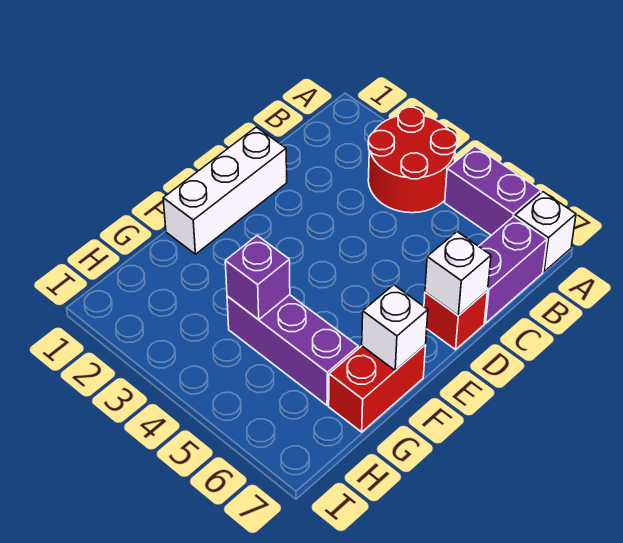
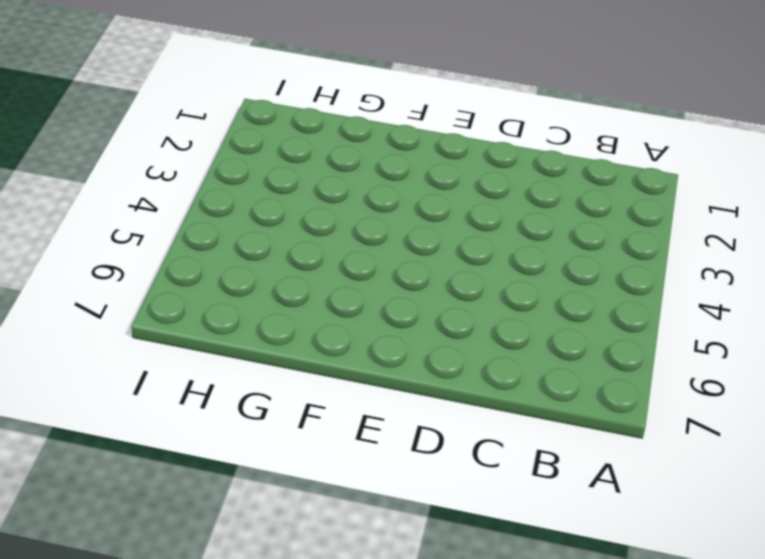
none -> red 2x2 round brick [368,107,457,213]
none -> purple 1x2 brick [445,146,541,235]

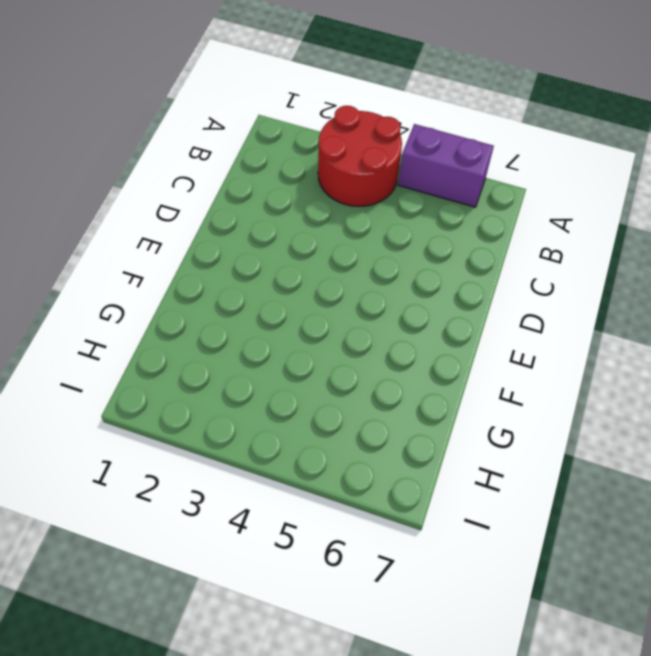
none -> white 1x1 brick [515,192,576,272]
none -> purple 1x2 brick [479,217,547,323]

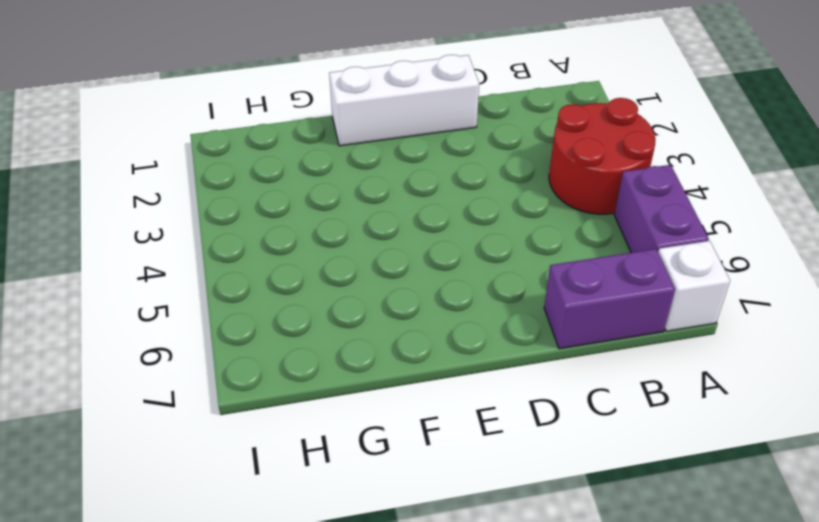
none -> red 1x1 brick [424,291,488,350]
none -> red 1x2 brick [329,345,426,432]

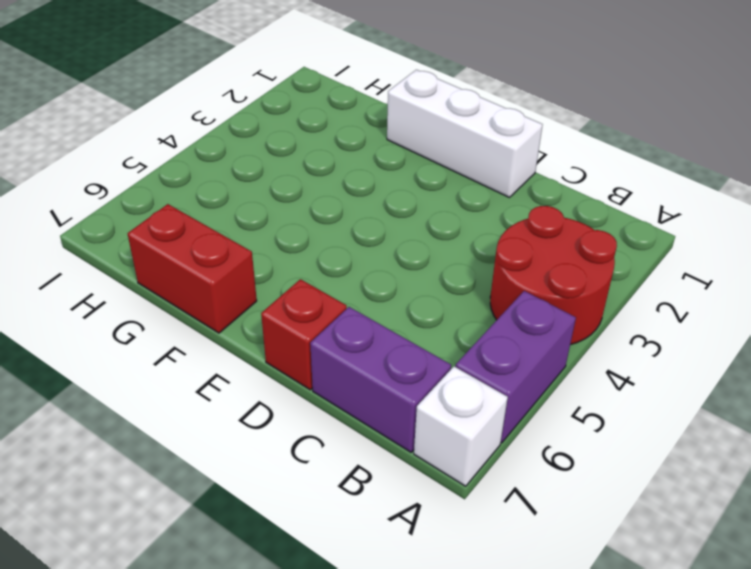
none -> purple 1x3 brick [227,295,358,405]
none -> white 1x1 brick [425,232,491,316]

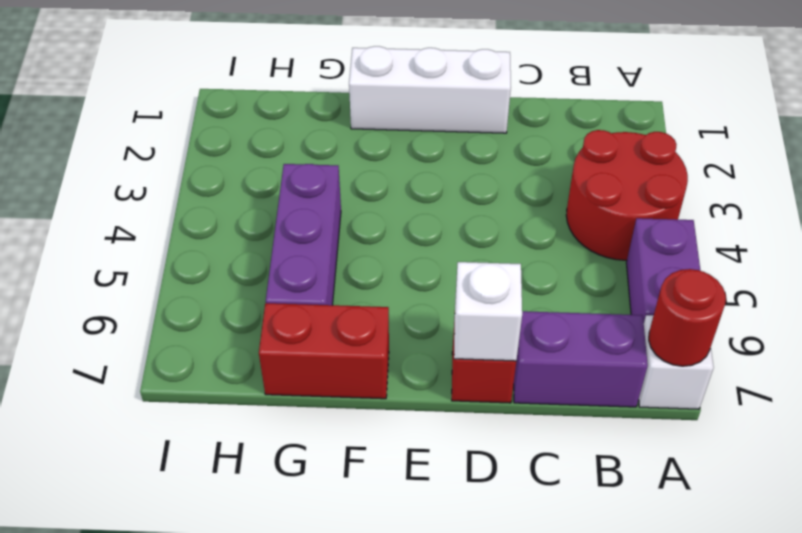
red 1x1 round brick [649,269,726,366] -> none
none -> white 1x1 brick [362,285,428,371]
none -> purple 1x1 brick [225,236,290,320]

